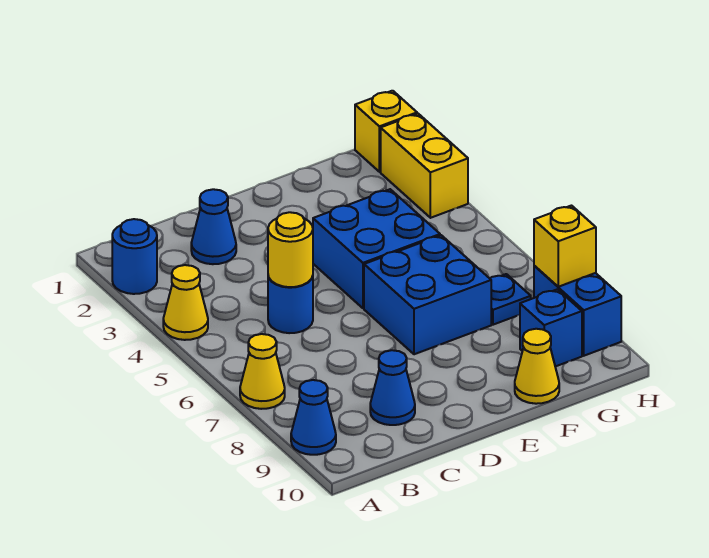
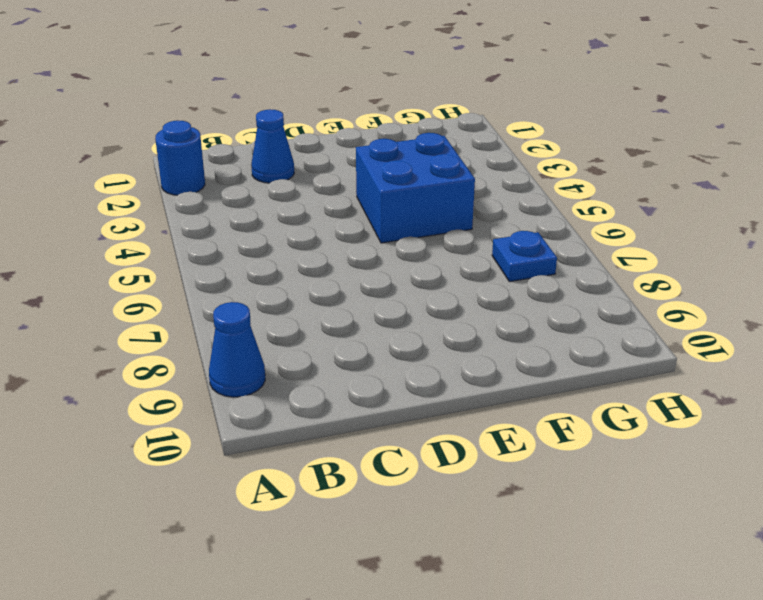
none -> yellow 1x1 cone [163,265,208,340]
none -> yellow 1x1 cone [240,334,285,409]
none -> blue 1x1 round brick [268,276,313,333]

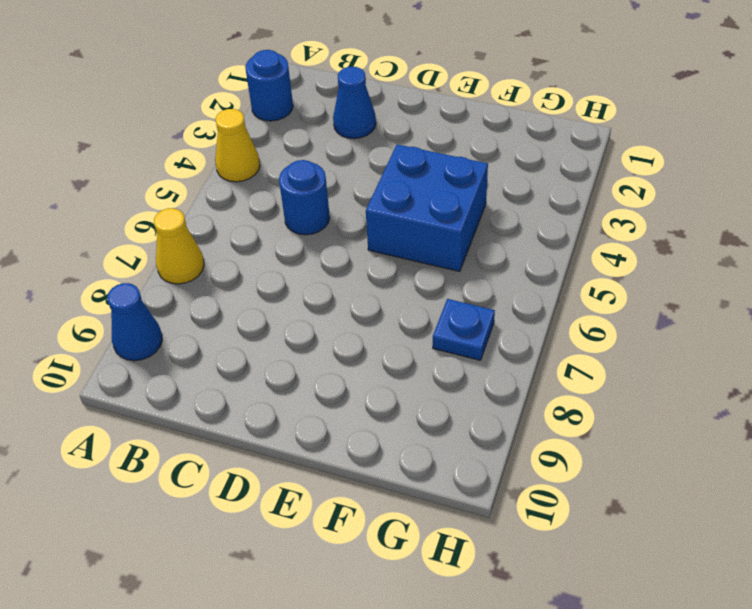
none -> blue 1x1 cone [370,350,415,425]
none -> blue 2x2 brick [364,235,491,354]
none -> yellow 1x1 cone [515,329,559,404]

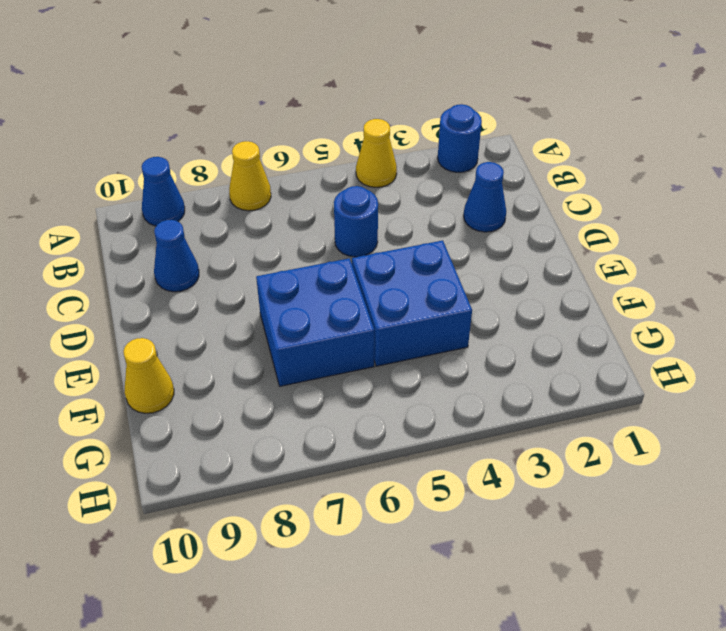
none -> blue 1x1 plate [490,274,531,325]
none -> blue 1x1 brick [520,289,582,367]
none -> yellow 1x1 brick [355,91,417,172]

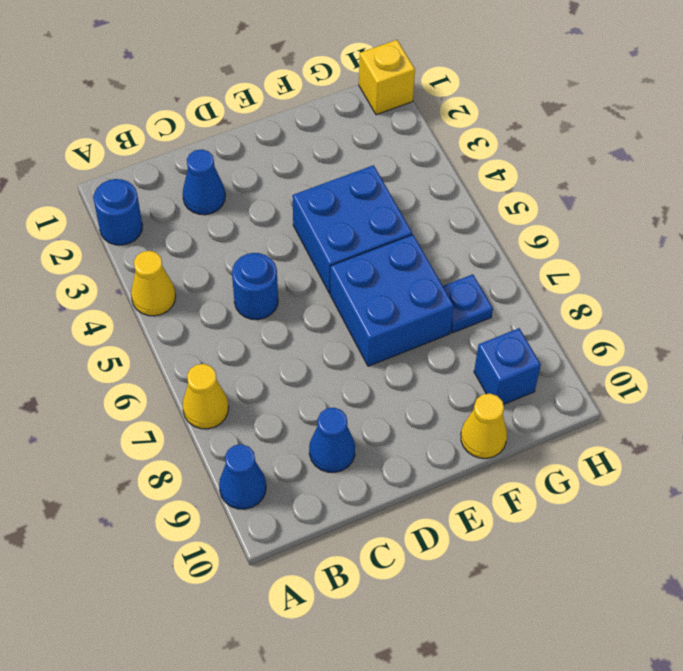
none -> yellow 1x2 brick [381,114,468,218]
none -> blue 1x2 brick [534,266,621,356]
none -> yellow 1x1 round brick [268,212,313,287]

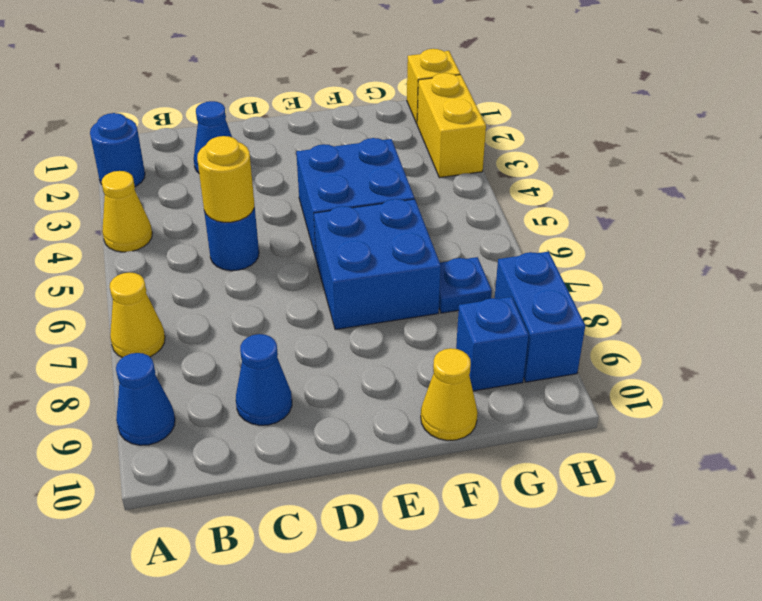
none -> yellow 1x1 brick [534,206,596,287]

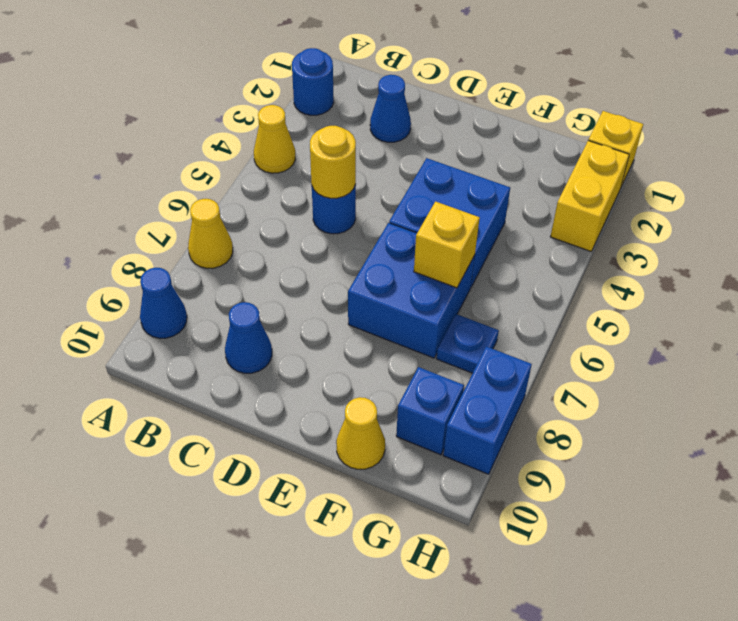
yellow 1x1 brick [414,202,480,288] -> yellow 1x1 brick moved to [534,206,596,287]

